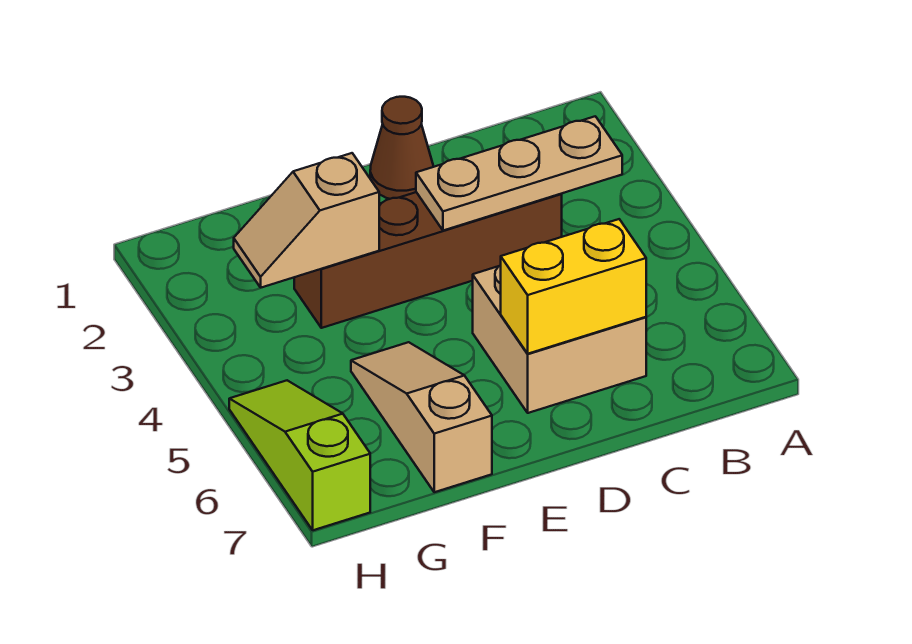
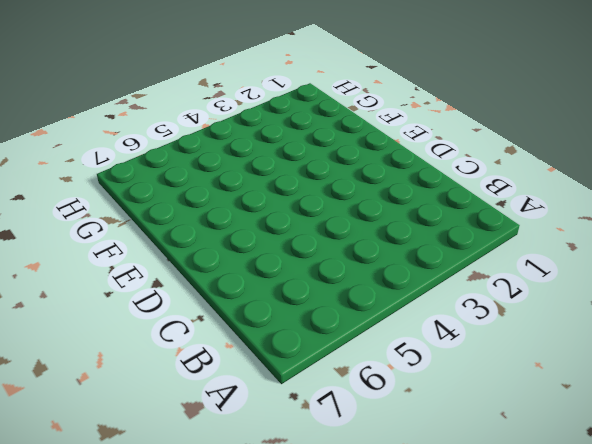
none -> brown 1x4 brick [294,192,562,328]
none -> tan 2x2 brick [473,265,646,413]

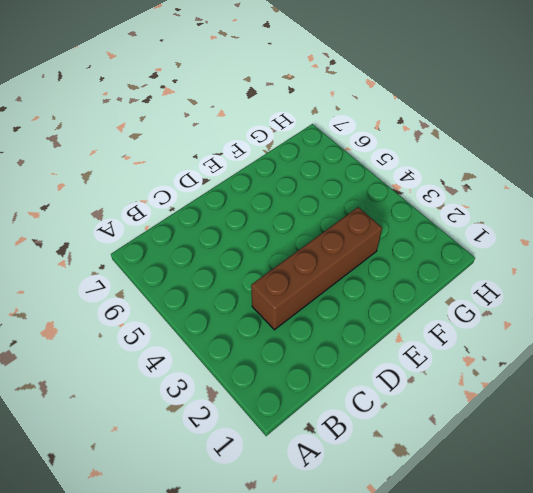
none -> tan 2x2 brick [473,265,646,413]
none -> brown 1x1 cone [370,97,434,199]

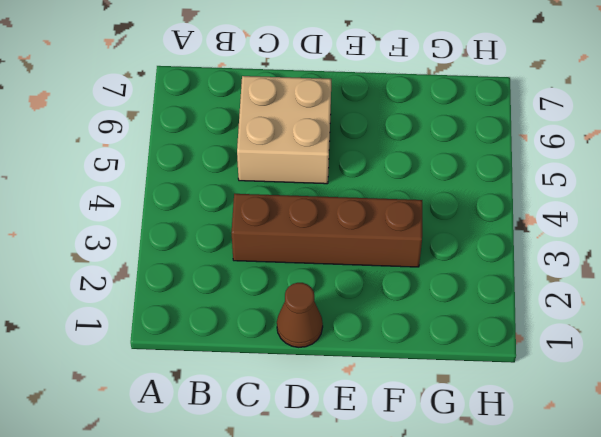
none -> tan 1x3 slope [351,342,492,492]
none -> lime 1x3 slope [229,380,370,530]

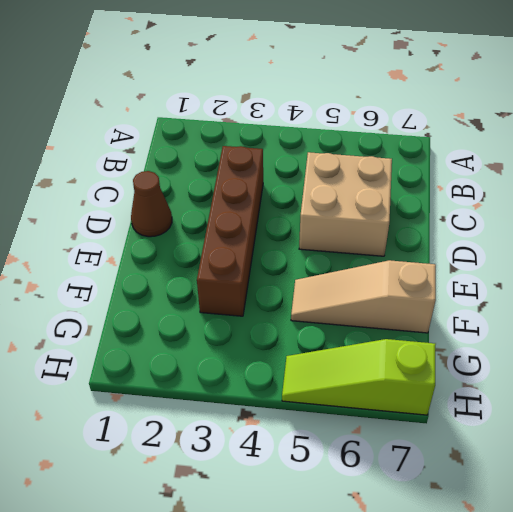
none -> tan 1x3 plate [416,116,622,231]
none -> yellow 1x2 brick [501,219,646,354]

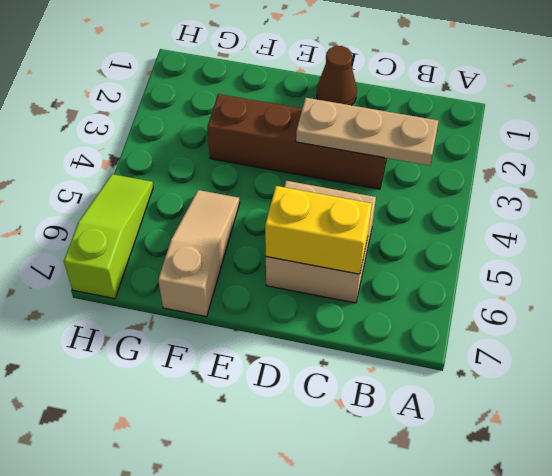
none -> tan 1x2 slope [234,153,379,288]

